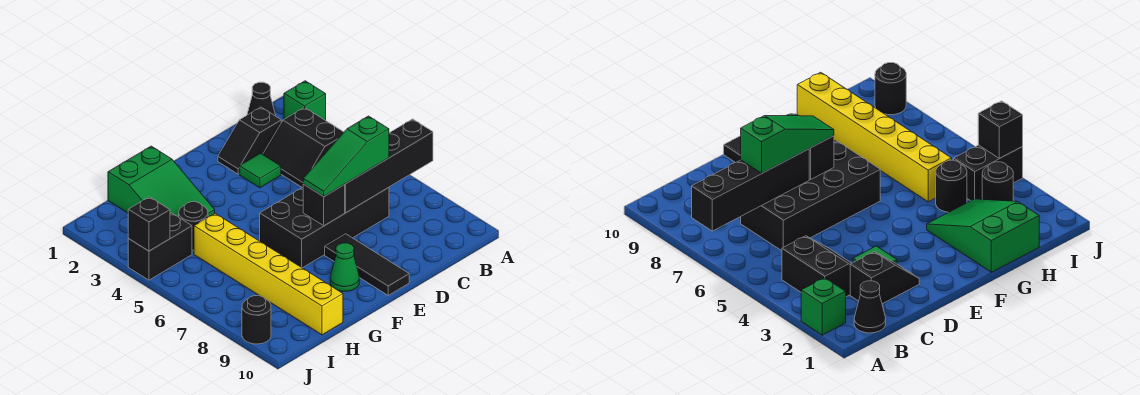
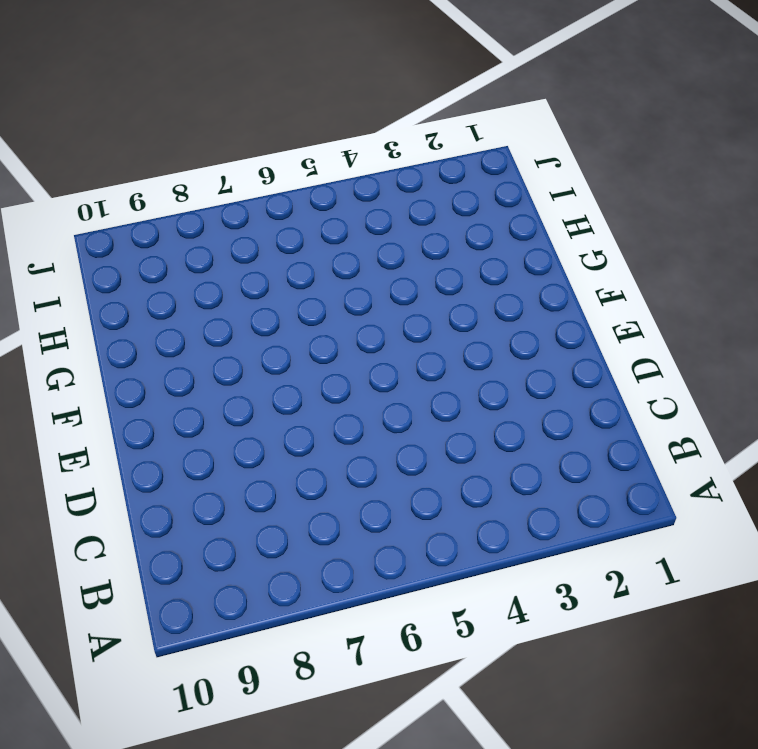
none -> green 1x1 brick [284,81,326,120]
none -> black 1x1 cone [247,82,276,116]
none -> black 2x2 slope [263,107,344,187]

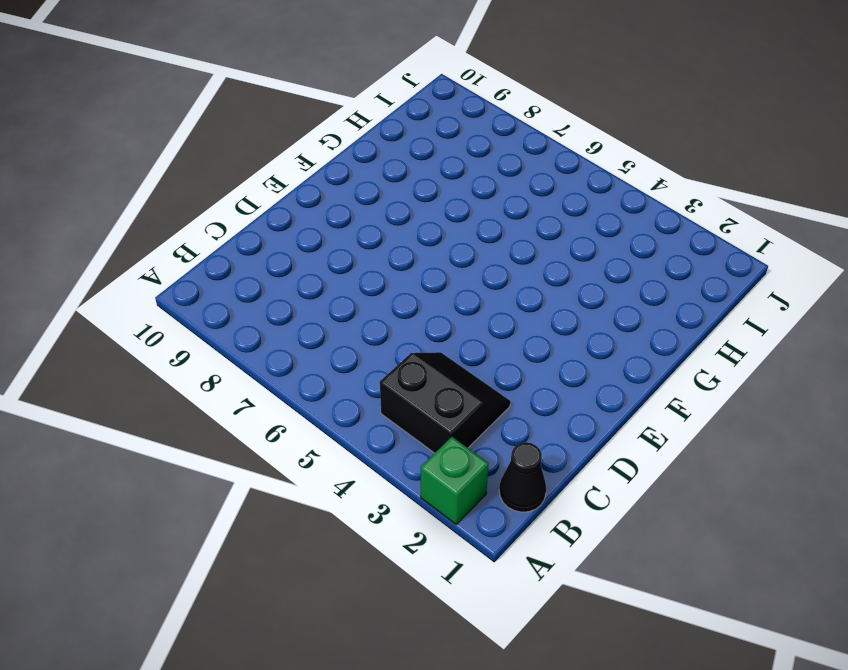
none -> black 1x2 slope [218,107,281,174]
none -> black 2x4 brick [260,187,389,268]
none -> green 1x1 tile [239,153,281,188]

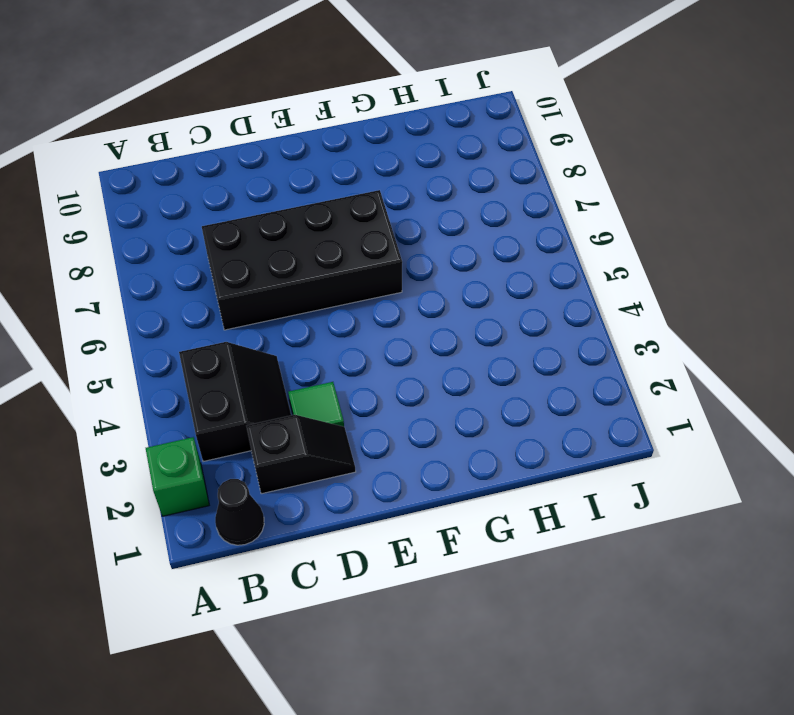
none -> black 1x3 tile [325,234,409,295]
none -> green 1x1 cone [330,243,359,291]
none -> green 2x3 slope [108,146,215,217]

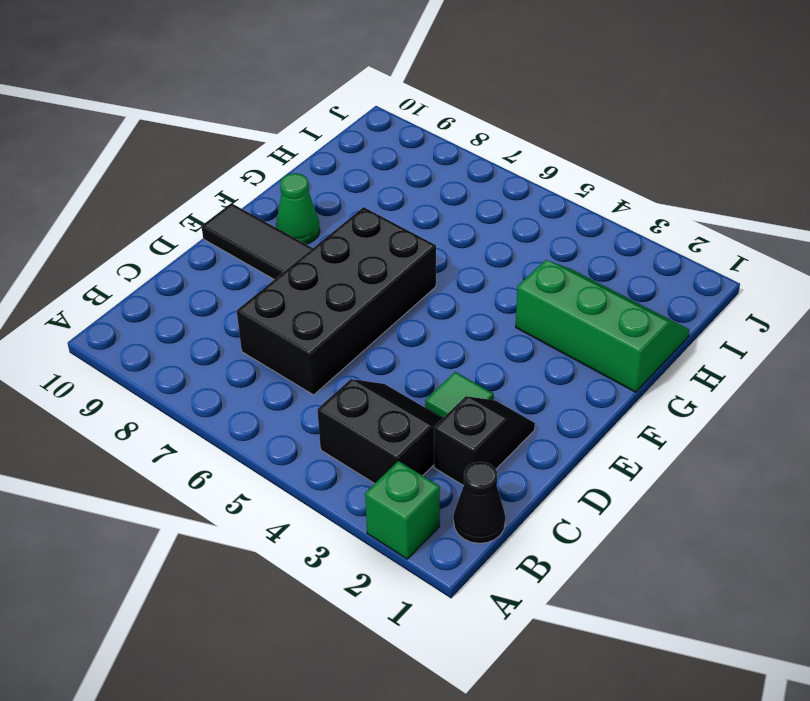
green 2x3 slope [516,260,689,392] -> green 2x3 slope turned to [108,146,215,217]
none -> black 1x1 round brick [179,202,208,250]
none -> yellow 1x6 brick [194,213,343,335]
none -> black 1x1 round brick [982,162,1013,201]

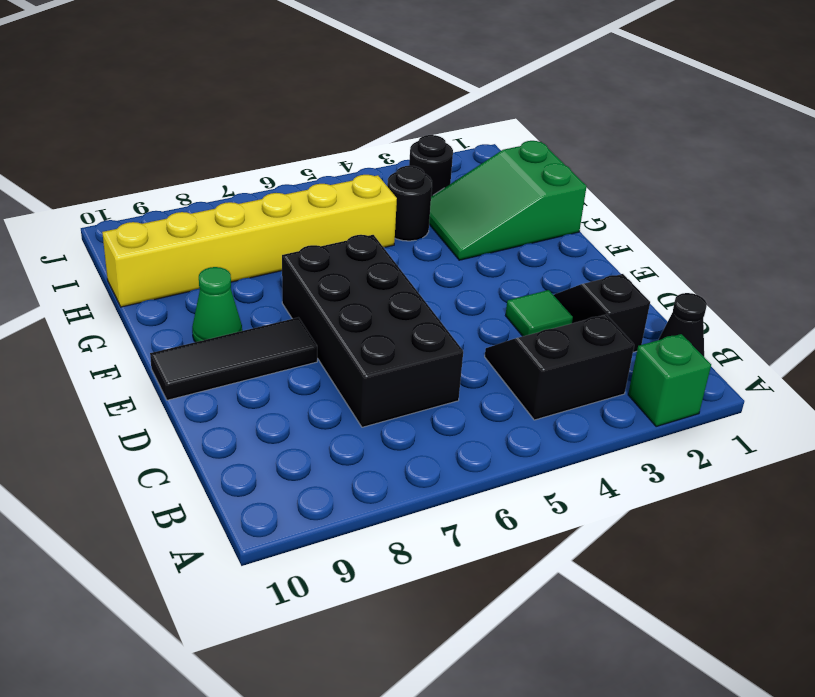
none -> black 1x2 brick [128,213,192,280]
none -> black 1x1 round brick [242,296,271,344]
none -> black 1x4 brick [344,119,433,212]

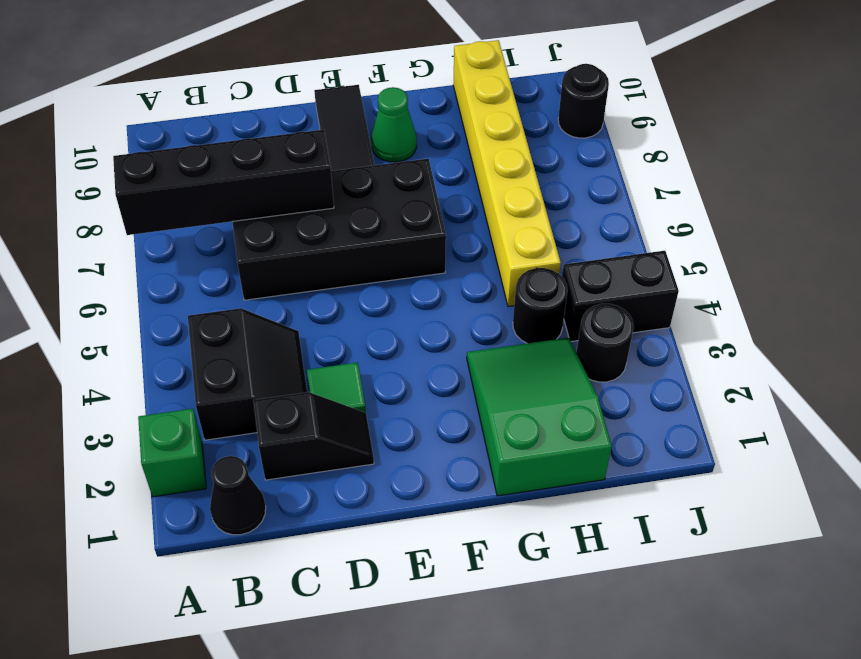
none -> black 1x1 brick [303,184,345,226]
none -> black 1x1 brick [128,197,170,251]
none -> green 1x3 slope [303,116,389,196]

